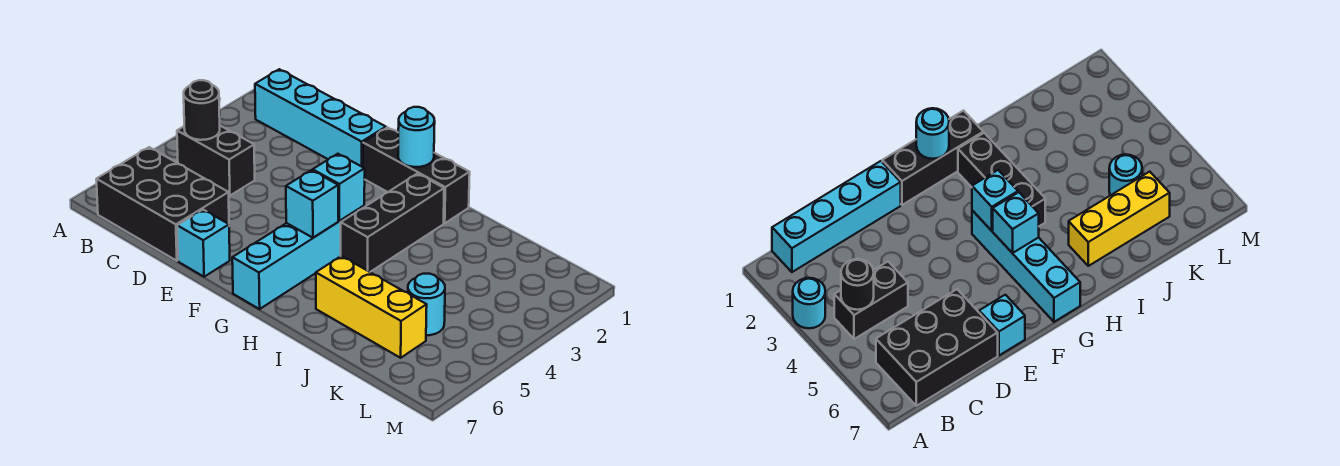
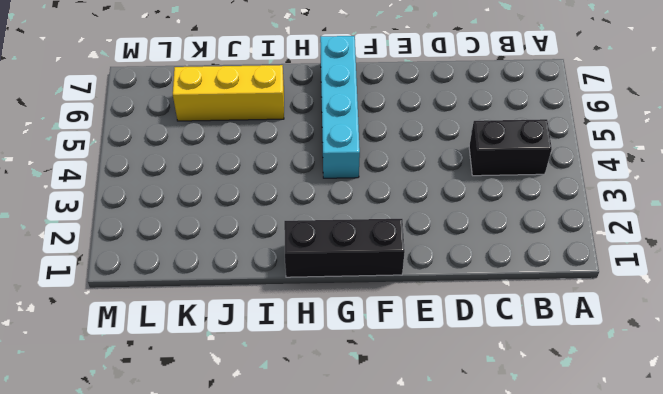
none -> cyan 1x1 round brick [793,278,825,328]
none -> cyan 1x4 brick [255,69,386,167]
none -> black 2x3 brick [96,147,229,261]

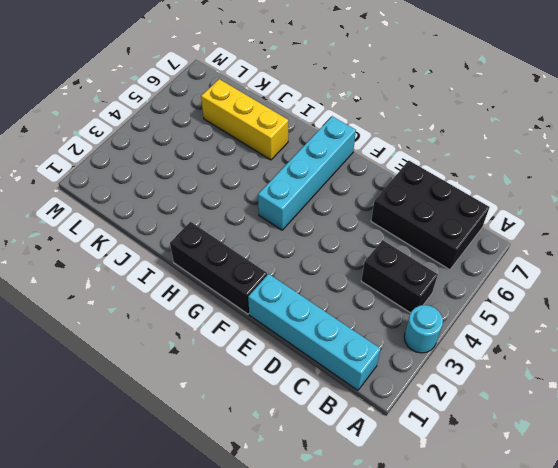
none -> cyan 1x1 brick [177,210,230,277]
none -> black 1x3 brick [341,174,444,272]
none -> cyan 1x1 round brick [408,274,445,335]

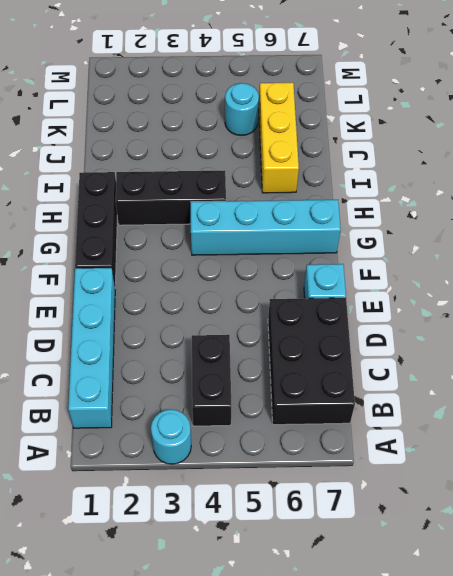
none -> black 1x1 round brick [184,80,220,140]
none -> cyan 1x1 round brick [398,107,435,167]
none -> cyan 1x1 brick [313,154,365,221]

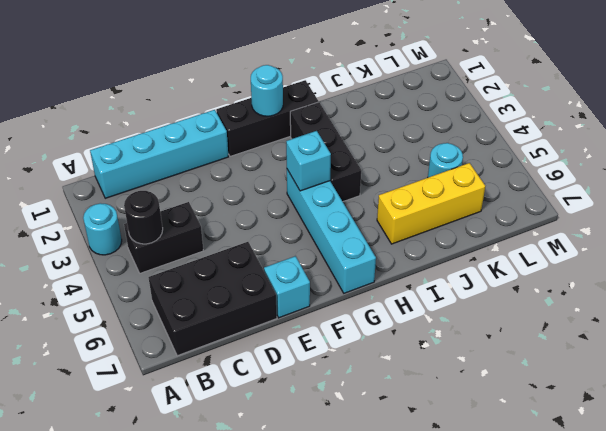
none -> cyan 1x1 brick [286,170,338,238]

